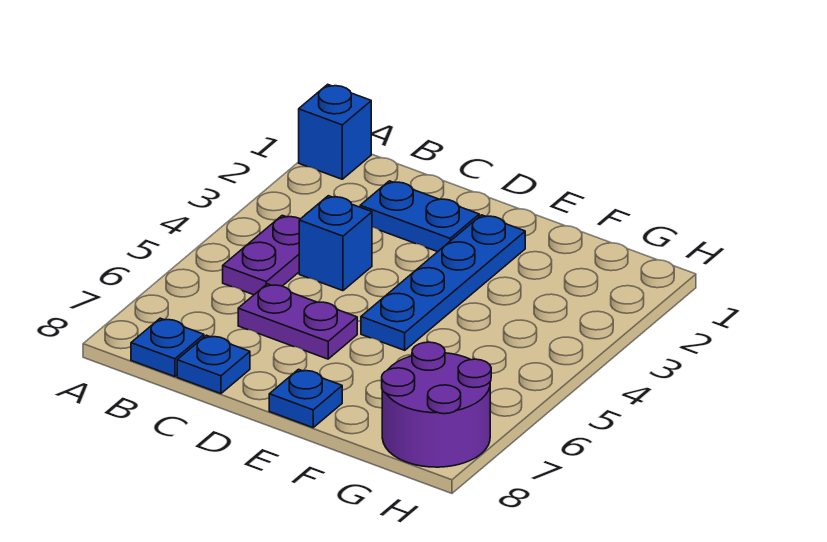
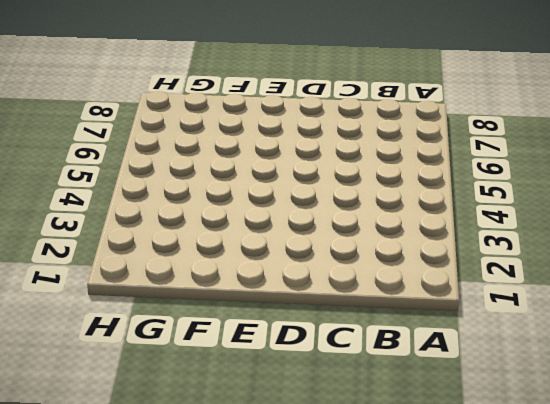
none -> blue 1x1 brick [299,84,371,179]
none -> purple 1x2 plate [223,215,300,295]

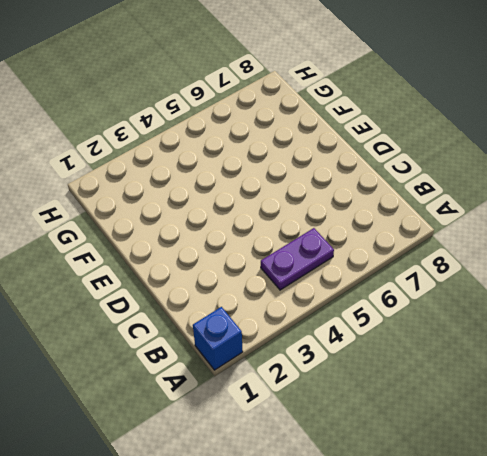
none -> blue 1x1 plate [131,318,204,377]
none -> blue 1x2 plate [360,181,479,252]

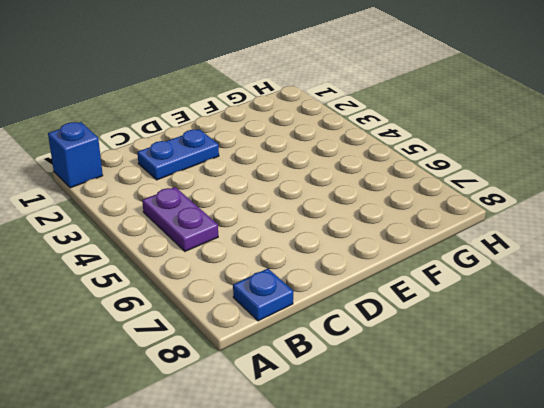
none -> blue 1x1 brick [299,196,372,291]
none -> purple 1x2 plate [238,284,357,359]

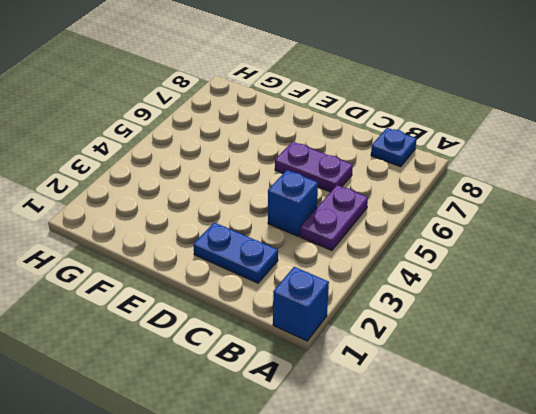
none -> blue 1x1 plate [177,335,250,394]
none -> blue 1x4 plate [361,215,525,350]

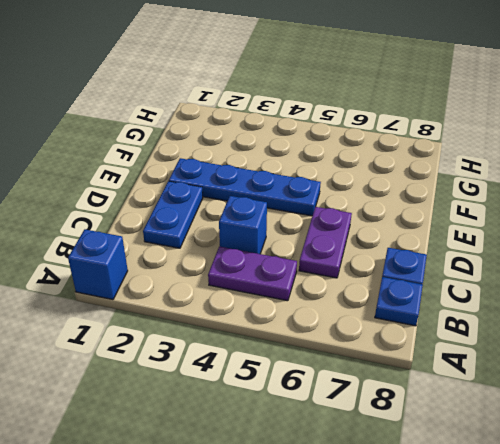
none -> blue 1x1 plate [269,369,342,428]
none -> purple 2x2 round brick [382,342,491,467]

